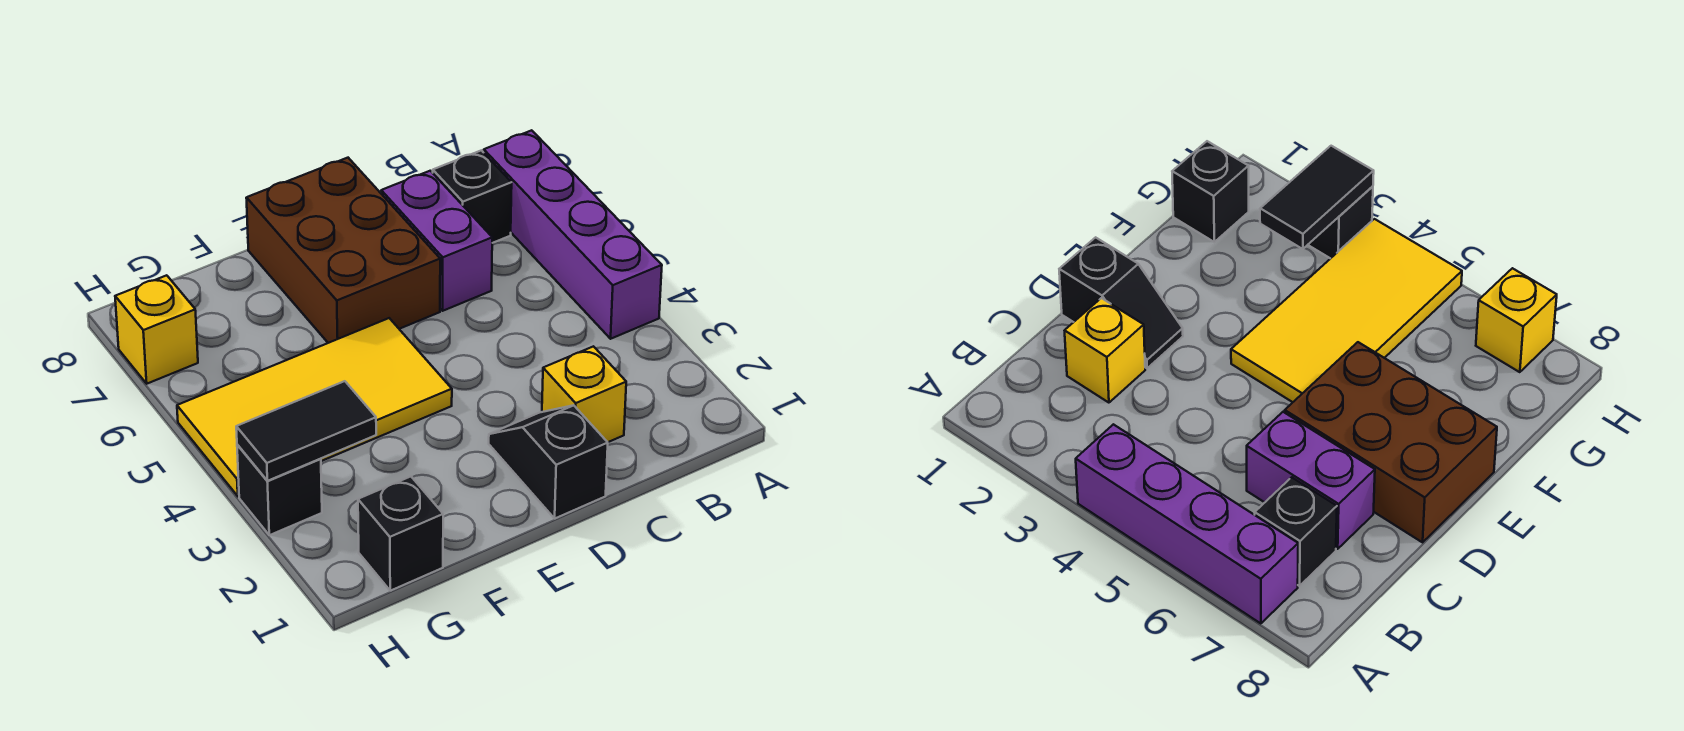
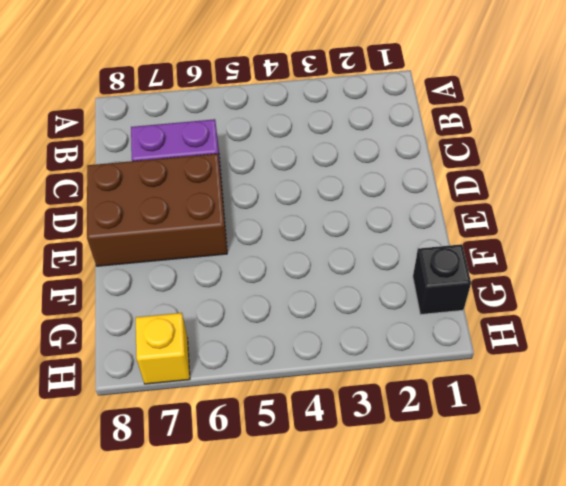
none -> purple 1x4 brick [484,130,662,339]
none -> black 1x1 brick [433,150,512,243]

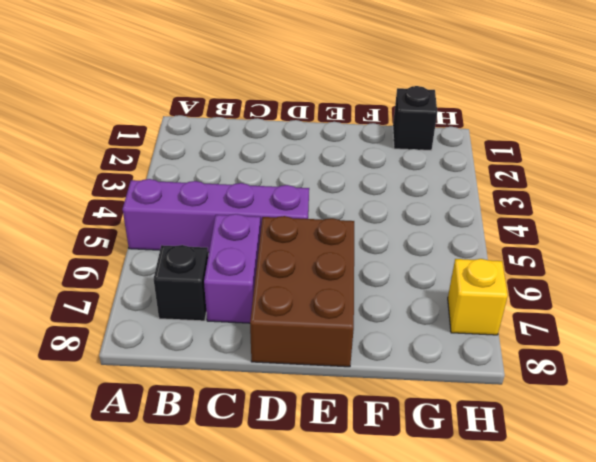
purple 1x4 brick [123,179,309,252] -> purple 1x4 brick turned to [484,130,662,339]
none -> yellow 1x1 brick [542,346,626,442]
none -> black 1x2 slope [489,405,608,518]

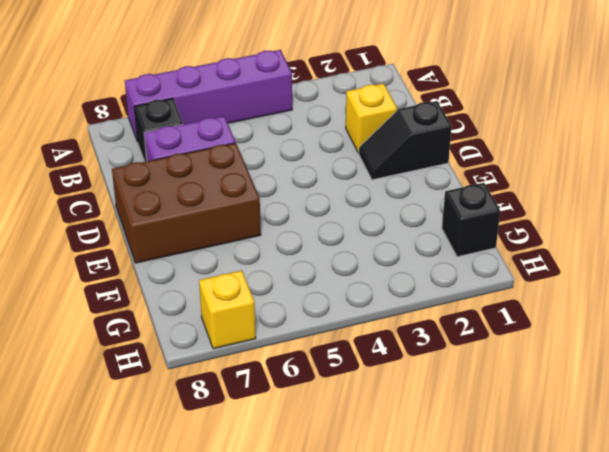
none -> yellow 2x4 tile [177,318,452,496]
none -> black 1x1 brick [237,445,322,535]

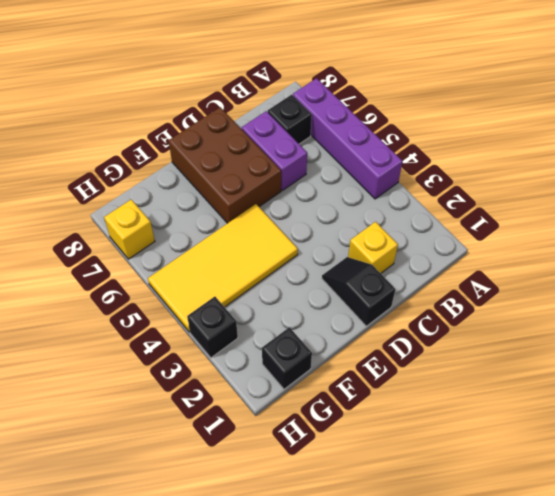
none -> black 1x2 tile [236,381,376,481]

